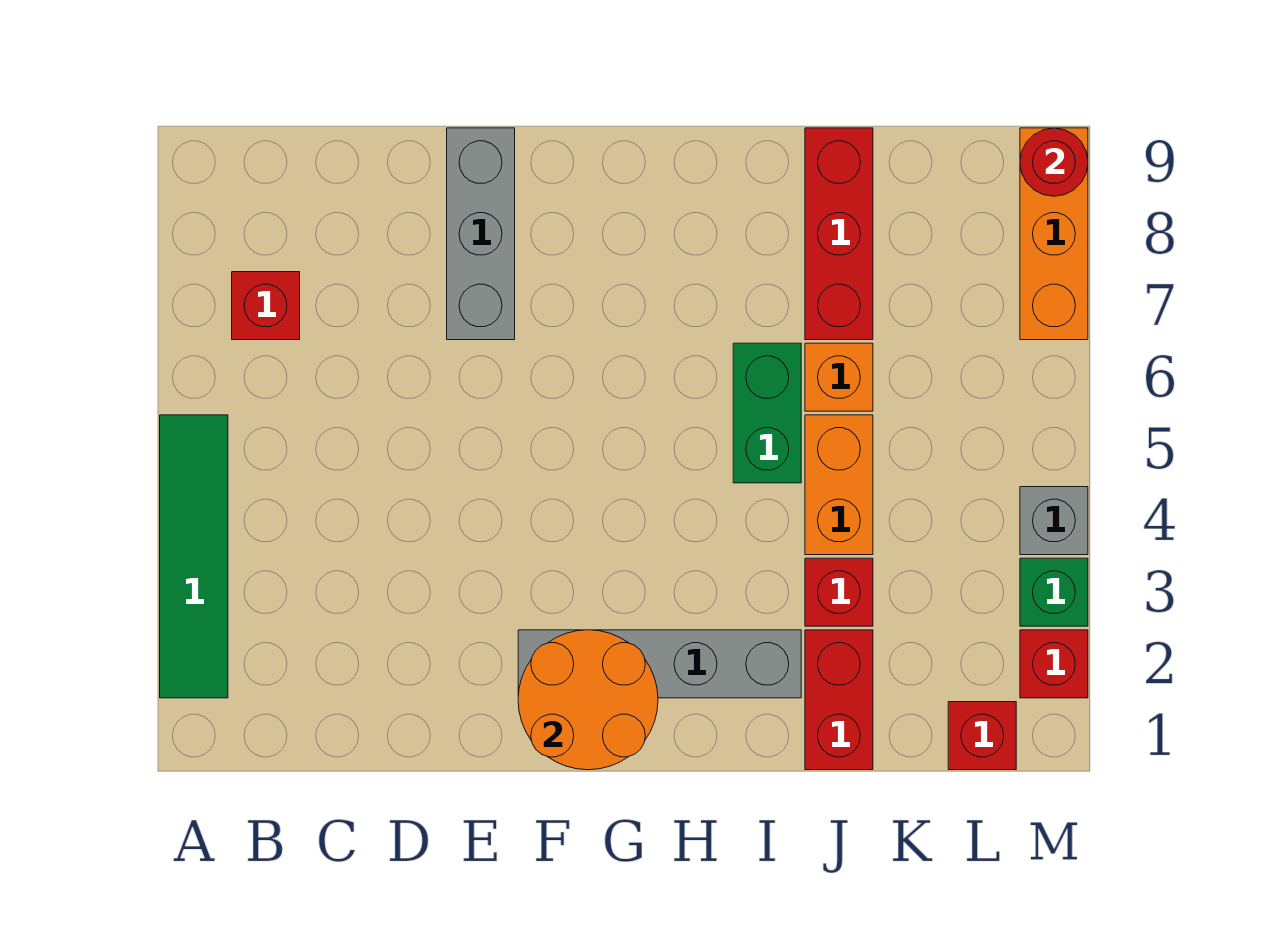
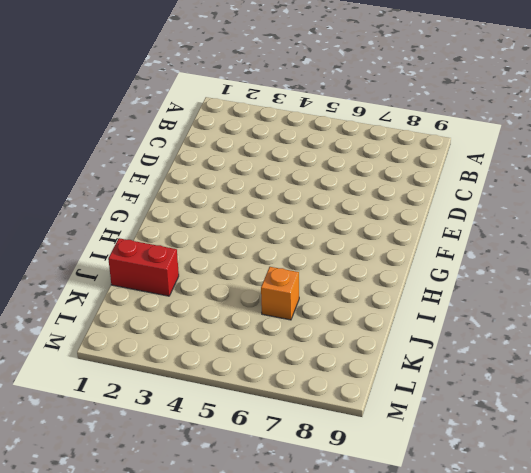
none -> green 1x4 tile [160,415,228,698]
none -> red 1x1 brick [232,272,300,340]
none -> grey 1x3 brick [447,128,515,340]

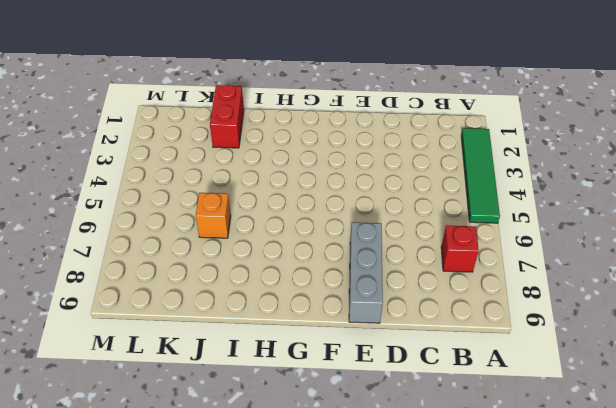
none -> grey 1x4 brick [518,630,801,698]
none -> green 1x2 brick [733,343,801,483]
none -> red 1x1 brick [805,558,873,626]

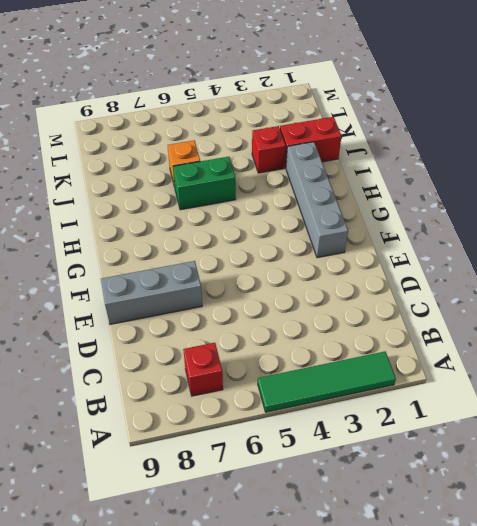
none -> orange 1x2 brick [805,415,873,555]
none -> red 1x3 brick [805,128,873,340]
none -> red 1x1 brick [948,702,1016,770]

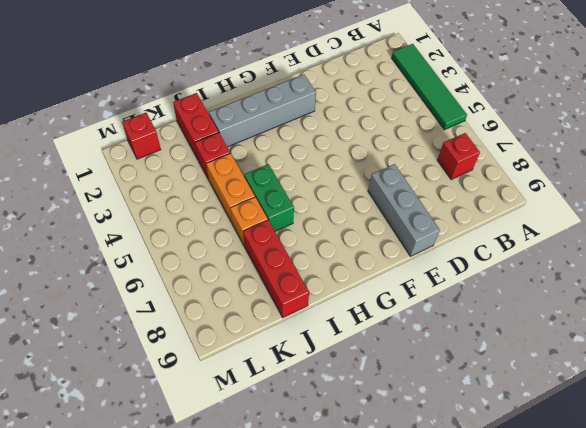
none -> red 1x1 brick [1020,630,1088,698]
none -> green 1x1 brick [1020,558,1088,626]
none -> grey 1x1 brick [1020,487,1088,555]

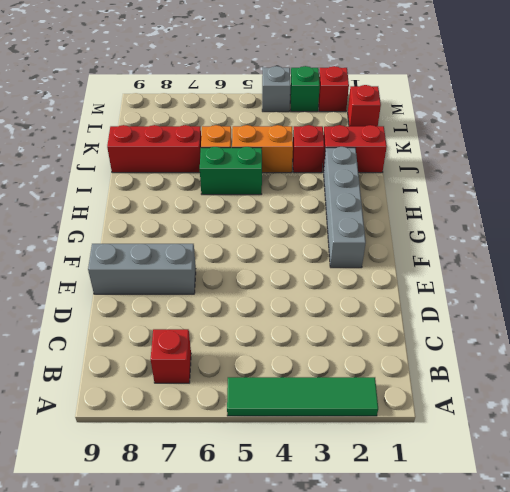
none -> orange 1x3 brick [1020,128,1088,340]
none -> orange 2x2 round brick [518,630,658,770]
none -> red 1x1 round brick [1020,128,1088,196]

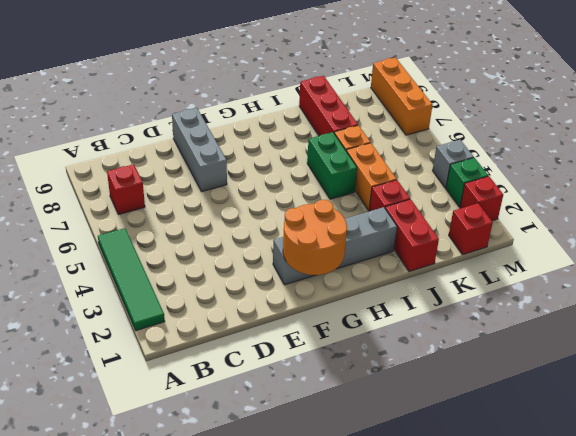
none -> red 1x1 round brick [1020,128,1088,196]

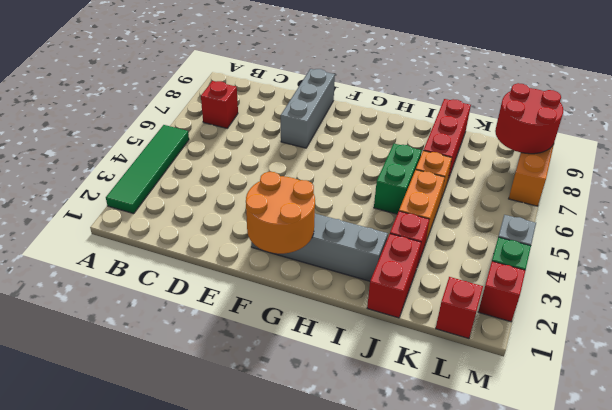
red 2x2 round brick [495,83,563,154] -> red 1x1 round brick [1020,128,1088,196]

